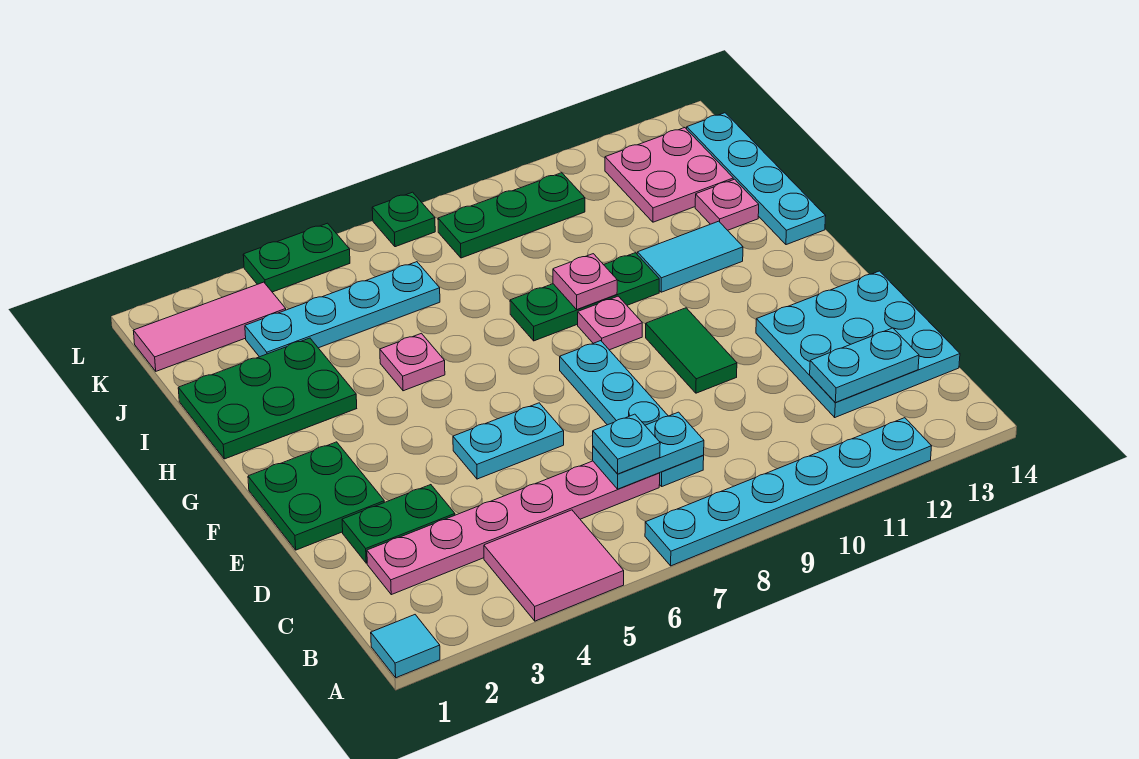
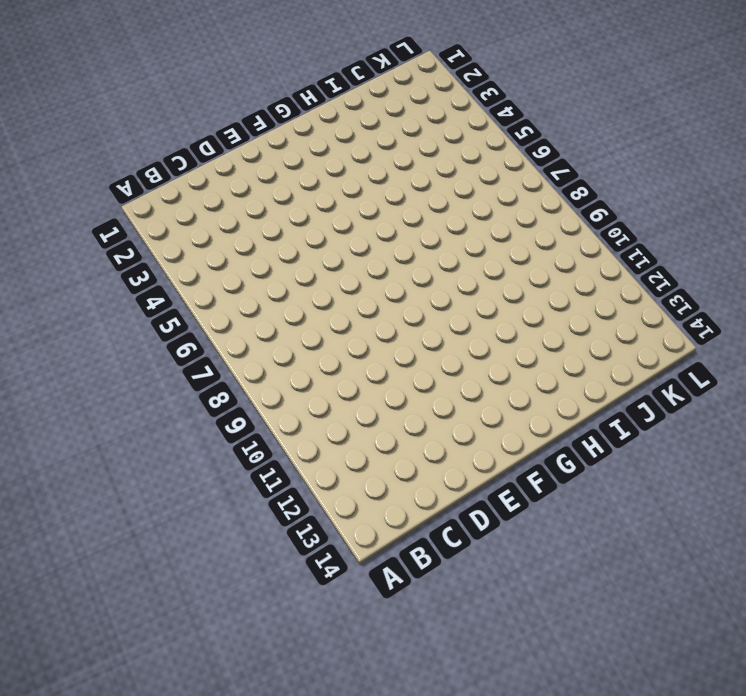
none -> cyan 1x1 tile [371,615,440,678]
none -> pink 2x2 tile [484,510,624,621]
none -> cyan 1x6 plate [645,418,931,566]

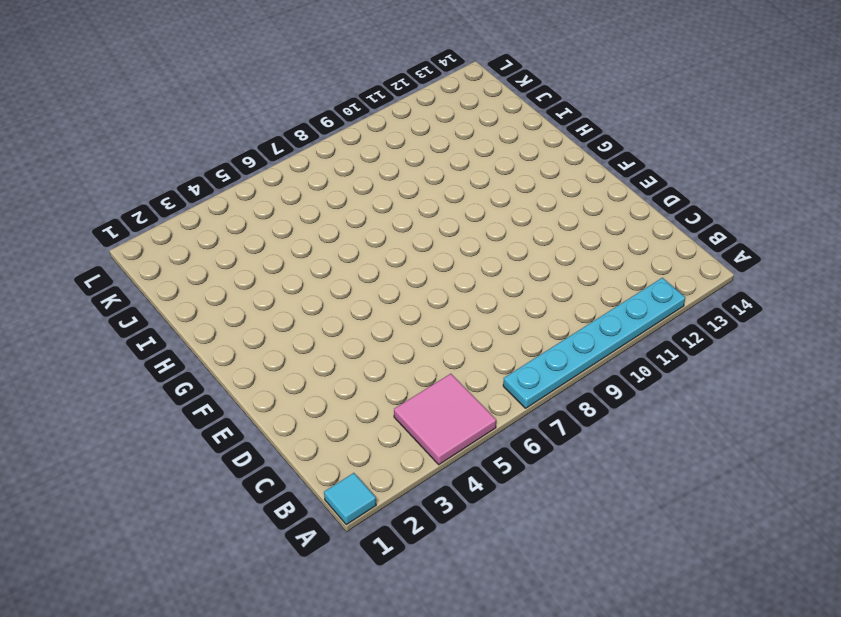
none -> pink 1x6 plate [367,461,660,595]
none -> cyan 1x4 plate [560,341,704,486]
none -> cyan 3x3 plate [756,271,960,417]

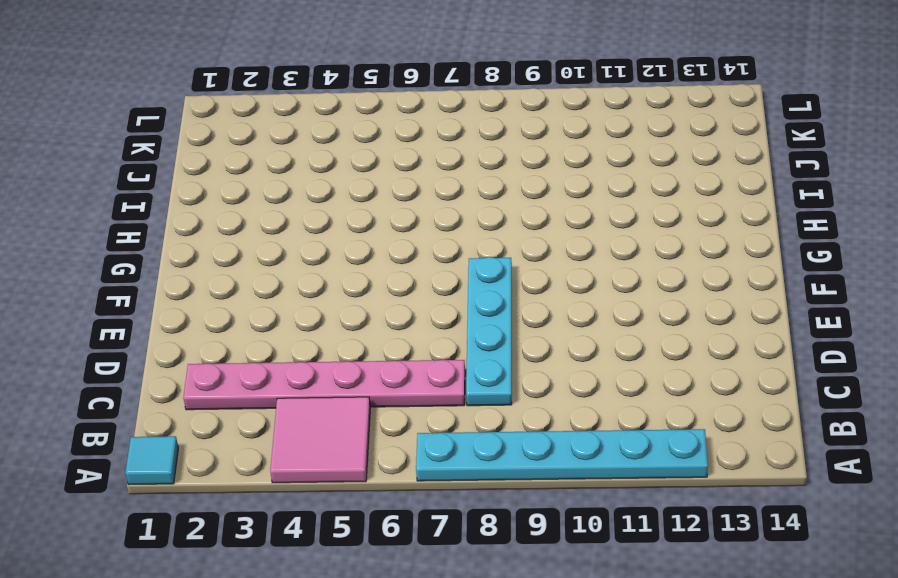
none -> cyan 3x3 plate [756,271,960,417]
none -> green 1x2 plate [342,485,455,563]
none -> green 2x2 plate [248,442,384,550]

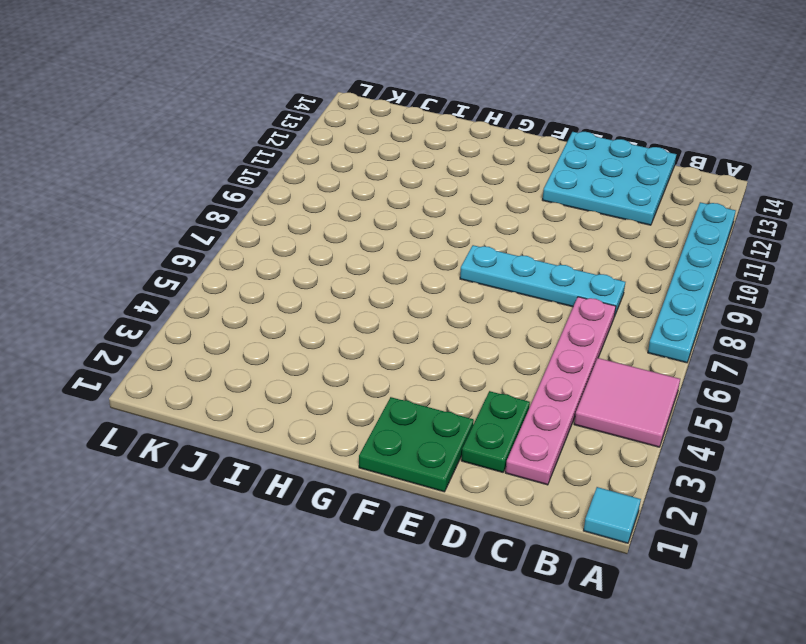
none -> cyan 1x2 plate [453,403,564,479]
none -> green 1x2 tile [646,308,737,393]
none -> pink 1x1 plate [578,296,642,350]

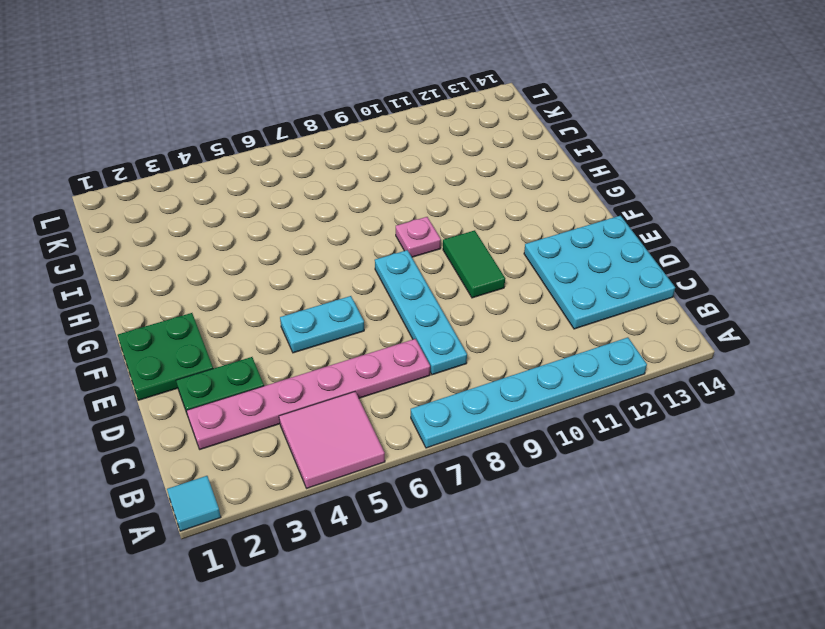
none -> green 2x3 plate [178,338,357,459]
none -> pink 1x1 plate [380,333,445,391]
none -> green 1x3 plate [510,253,659,341]

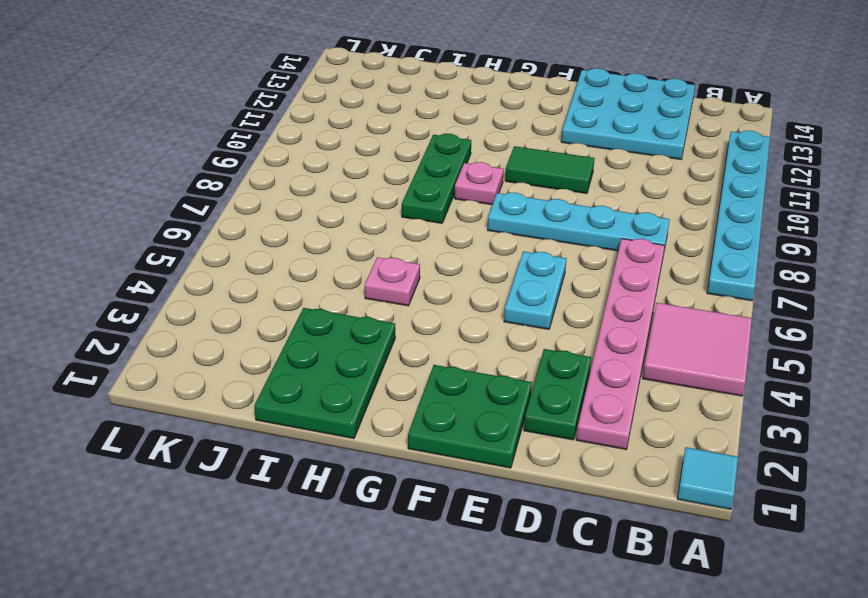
none -> cyan 1x2 tile [637,221,743,292]
none -> cyan 1x4 plate [687,113,826,245]
none -> pink 1x1 plate [695,179,759,230]

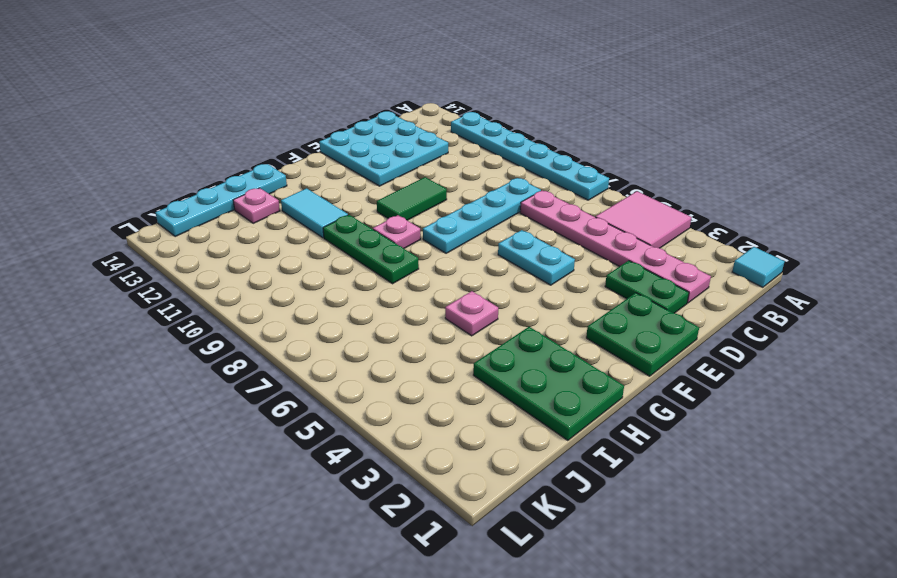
none -> cyan 1x4 plate [245,262,440,357]
none -> pink 2x2 plate [605,128,733,222]
none -> pink 1x3 tile [133,282,286,371]

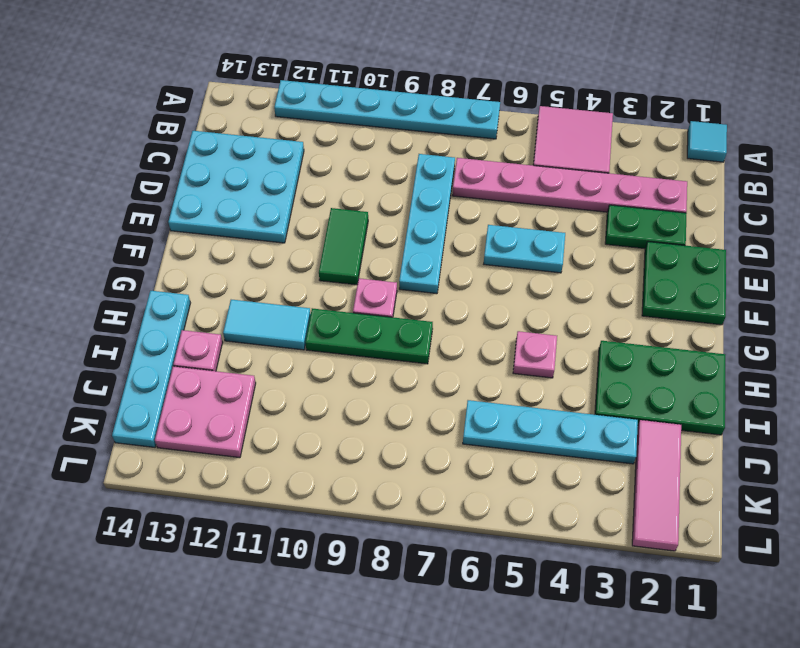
pink 1x3 tile [632,420,681,551] -> pink 1x3 tile turned to [133,282,286,371]
none -> green 1x3 plate [438,173,585,258]
none -> green 1x2 plate [243,223,350,292]
none -> green 1x1 plate [372,192,435,247]

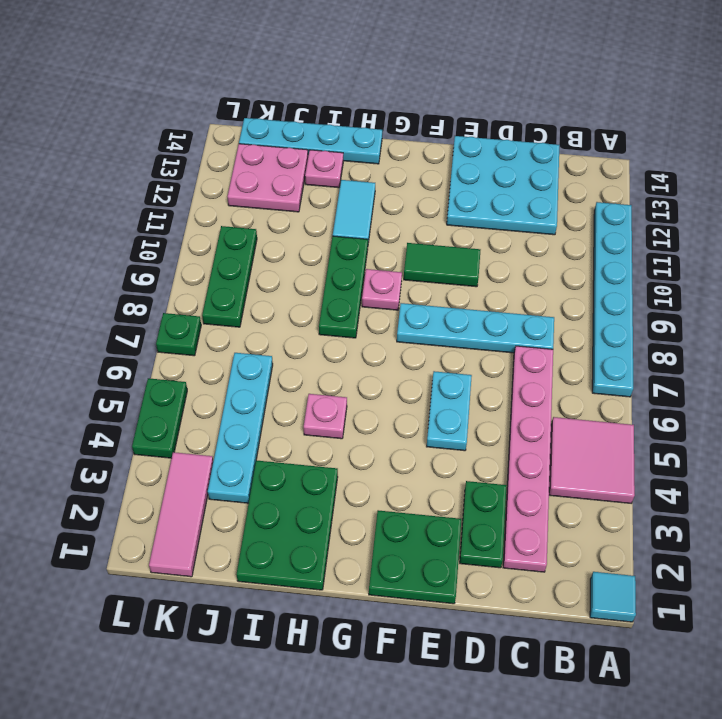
none -> cyan 1x2 plate [593,412,704,489]
none -> cyan 1x2 plate [810,328,919,403]
none -> pink 1x1 plate [553,254,617,309]

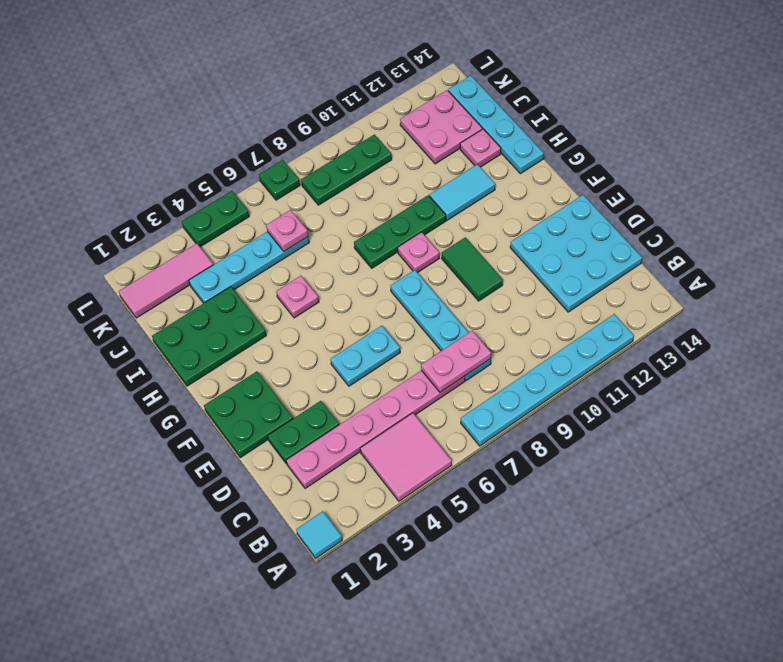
pink 1x2 plate [421,331,491,392] -> cyan 1x2 plate [593,412,704,489]
pink 1x1 plate [266,210,308,251] -> pink 1x1 plate moved to [553,254,617,309]
none -> cyan 1x2 plate [810,328,919,403]
none -> cyan 1x1 plate [593,414,660,474]

